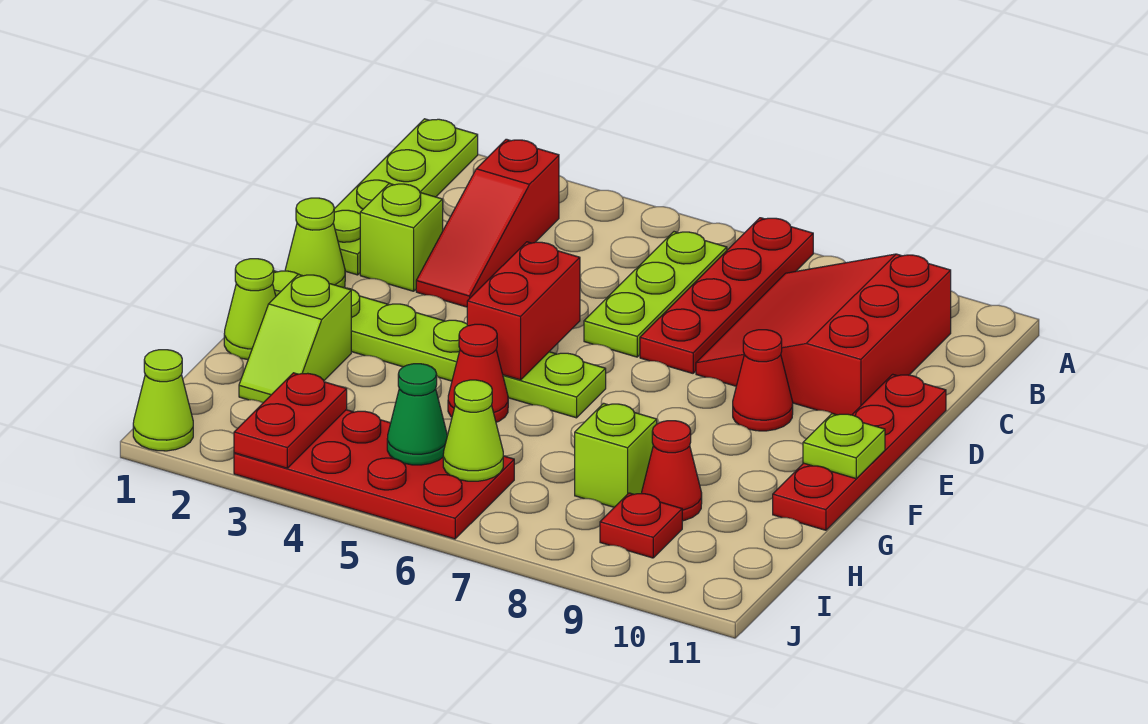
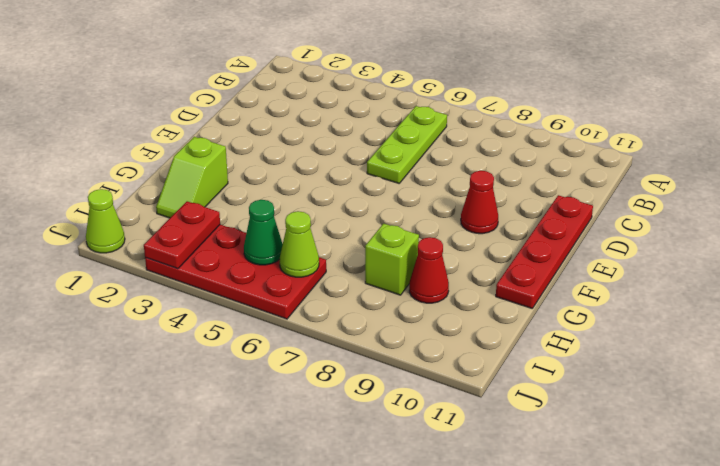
none -> lime 1x4 plate [333,119,478,275]
none -> red 1x4 plate [640,218,813,373]
none -> red 1x3 slope [416,139,559,307]

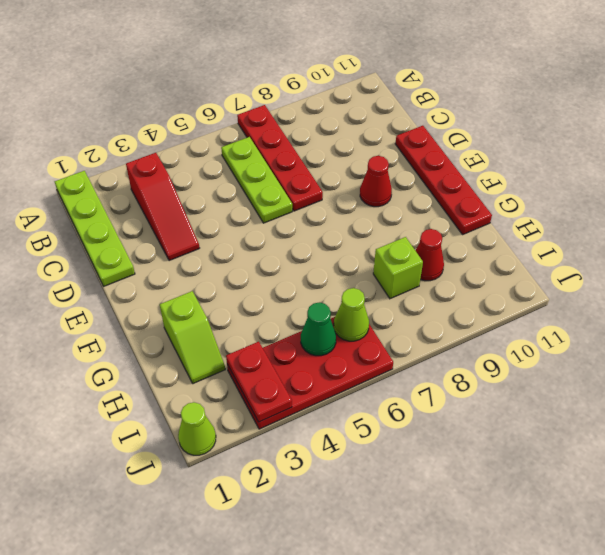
none -> red 3x3 slope [696,254,951,415]
none -> lime 1x1 brick [360,183,443,291]
none -> lime 1x1 cone [285,198,345,288]

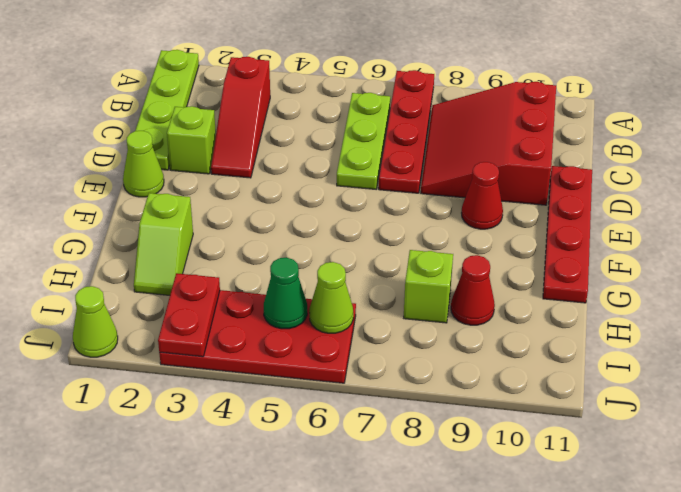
none -> lime 1x6 plate [273,271,606,418]
none -> lime 1x1 cone [224,259,276,360]
none -> red 1x1 cone [448,324,508,422]

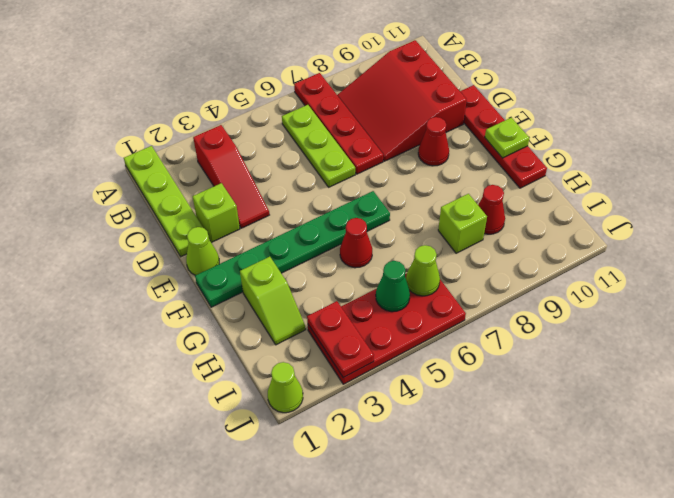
green 1x6 plate [195,191,390,307] -> lime 1x6 plate [273,271,606,418]
none -> lime 1x1 cone [224,259,276,360]
none -> red 1x1 plate [600,493,682,558]
none -> red 1x2 brick [467,242,580,380]

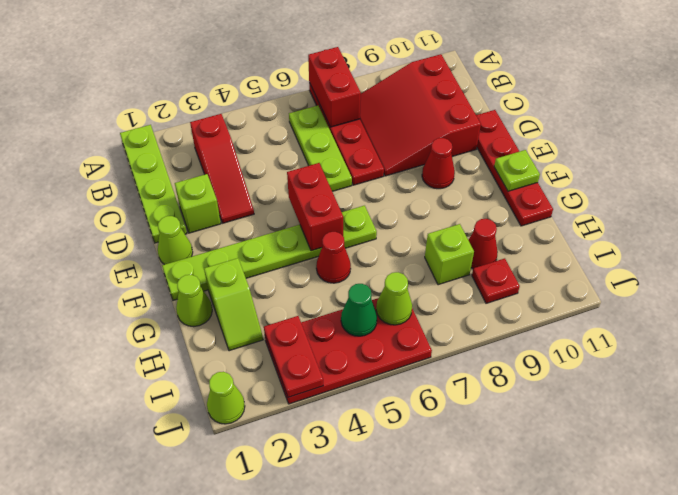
red 1x2 brick [308,47,361,127] -> none

